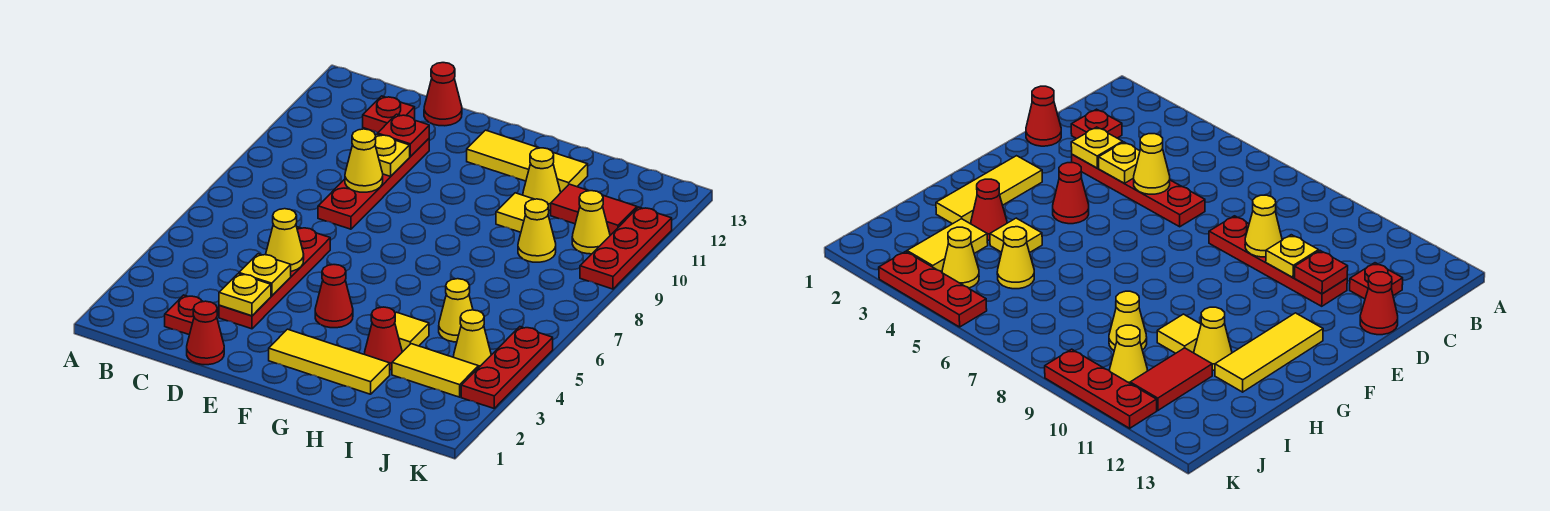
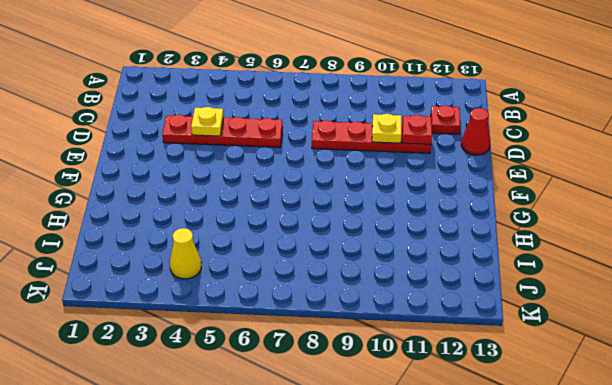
none -> red 1x1 plate [165,295,203,335]
none -> red 1x1 cone [187,301,224,365]
none -> yellow 1x3 tile [269,329,390,394]

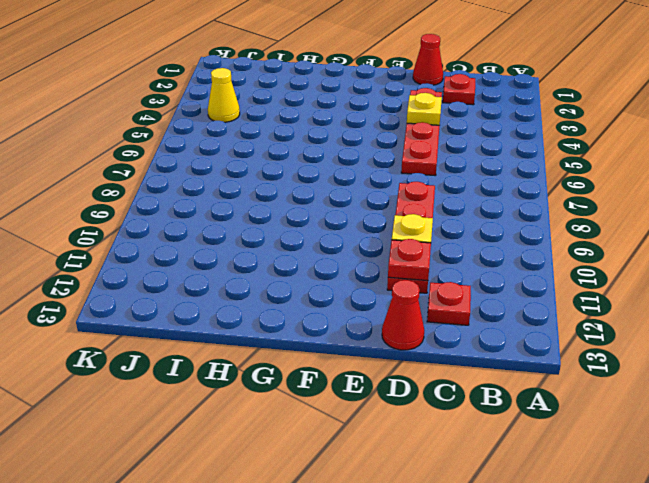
none -> yellow 1x3 tile [269,329,390,394]
none -> red 1x1 cone [315,265,353,328]
none -> yellow 1x3 tile [467,130,588,192]

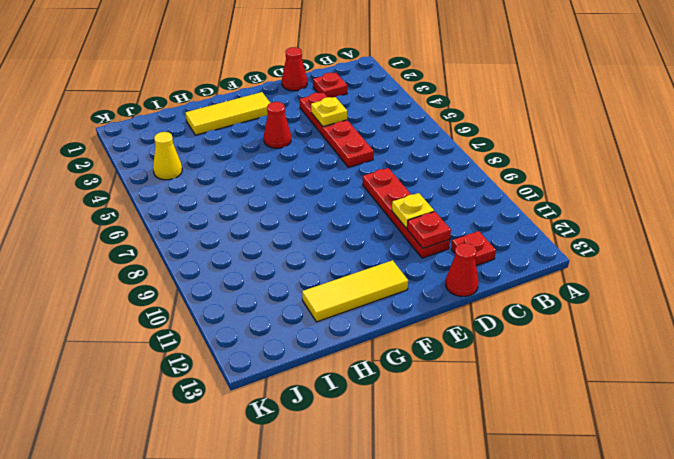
none -> red 1x1 cone [365,307,402,370]
none -> yellow 1x1 tile [395,312,429,352]
none -> yellow 1x1 tile [496,193,534,232]

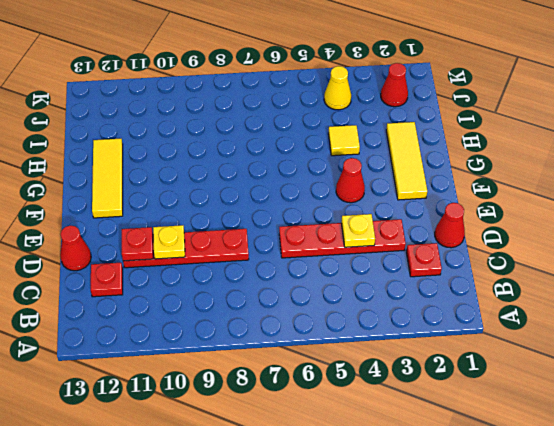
red 1x1 cone [381,63,408,107] -> red 1x1 cone moved to [365,307,402,370]
none -> yellow 1x1 tile [496,193,534,232]
none -> yellow 1x1 cone [523,148,561,210]
none -> yellow 1x2 tile [392,344,479,397]

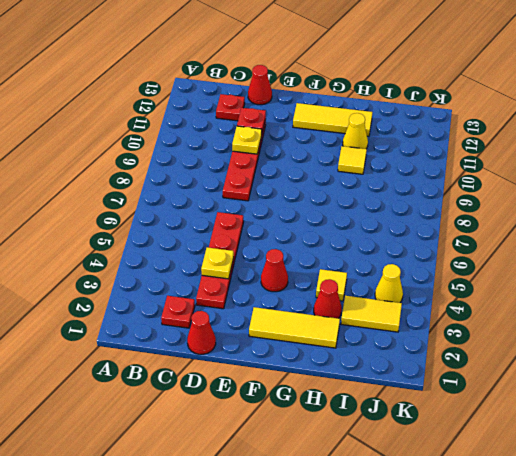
none -> yellow 1x1 cone [439,279,473,342]
none -> yellow 1x1 cone [518,199,556,262]
none -> red 1x2 tile [551,184,637,235]

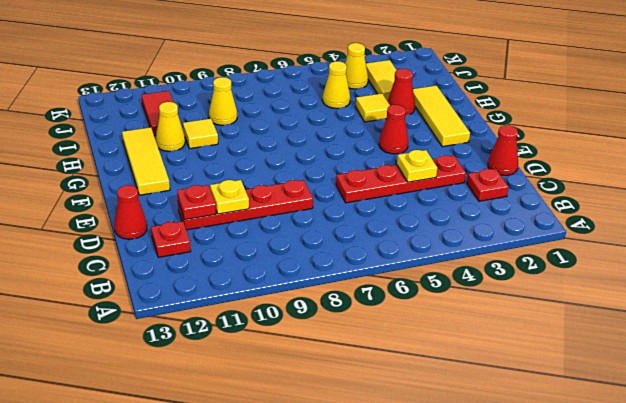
none -> yellow 1x1 cone [572,191,610,254]
none -> red 1x3 plate [461,327,553,408]
none -> red 1x3 plate [580,207,672,289]

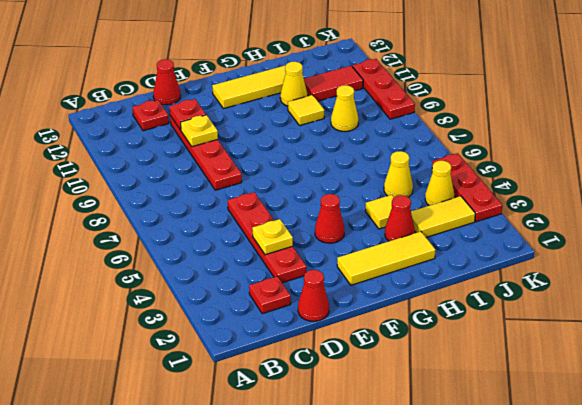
none -> yellow 1x1 cone [572,191,610,254]
none -> yellow 1x1 plate [219,274,271,316]
none -> yellow 1x1 cone [266,209,304,271]

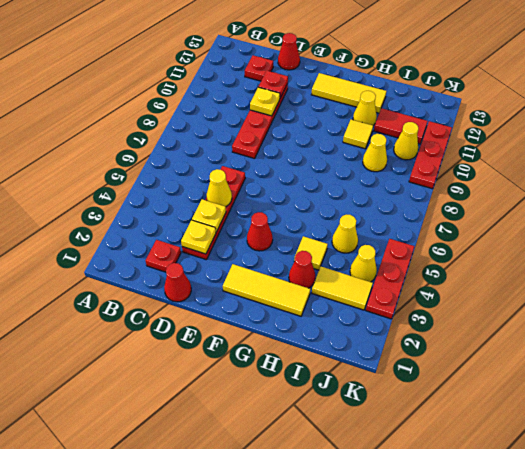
none -> yellow 1x1 cone [345,129,383,192]

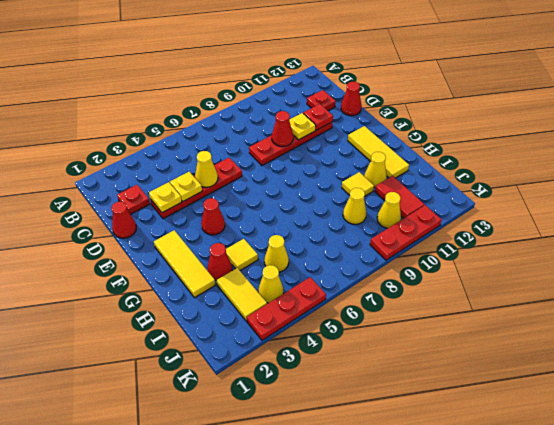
red 1x1 cone [272,111,293,147] -> yellow 1x1 cone [345,129,383,192]

